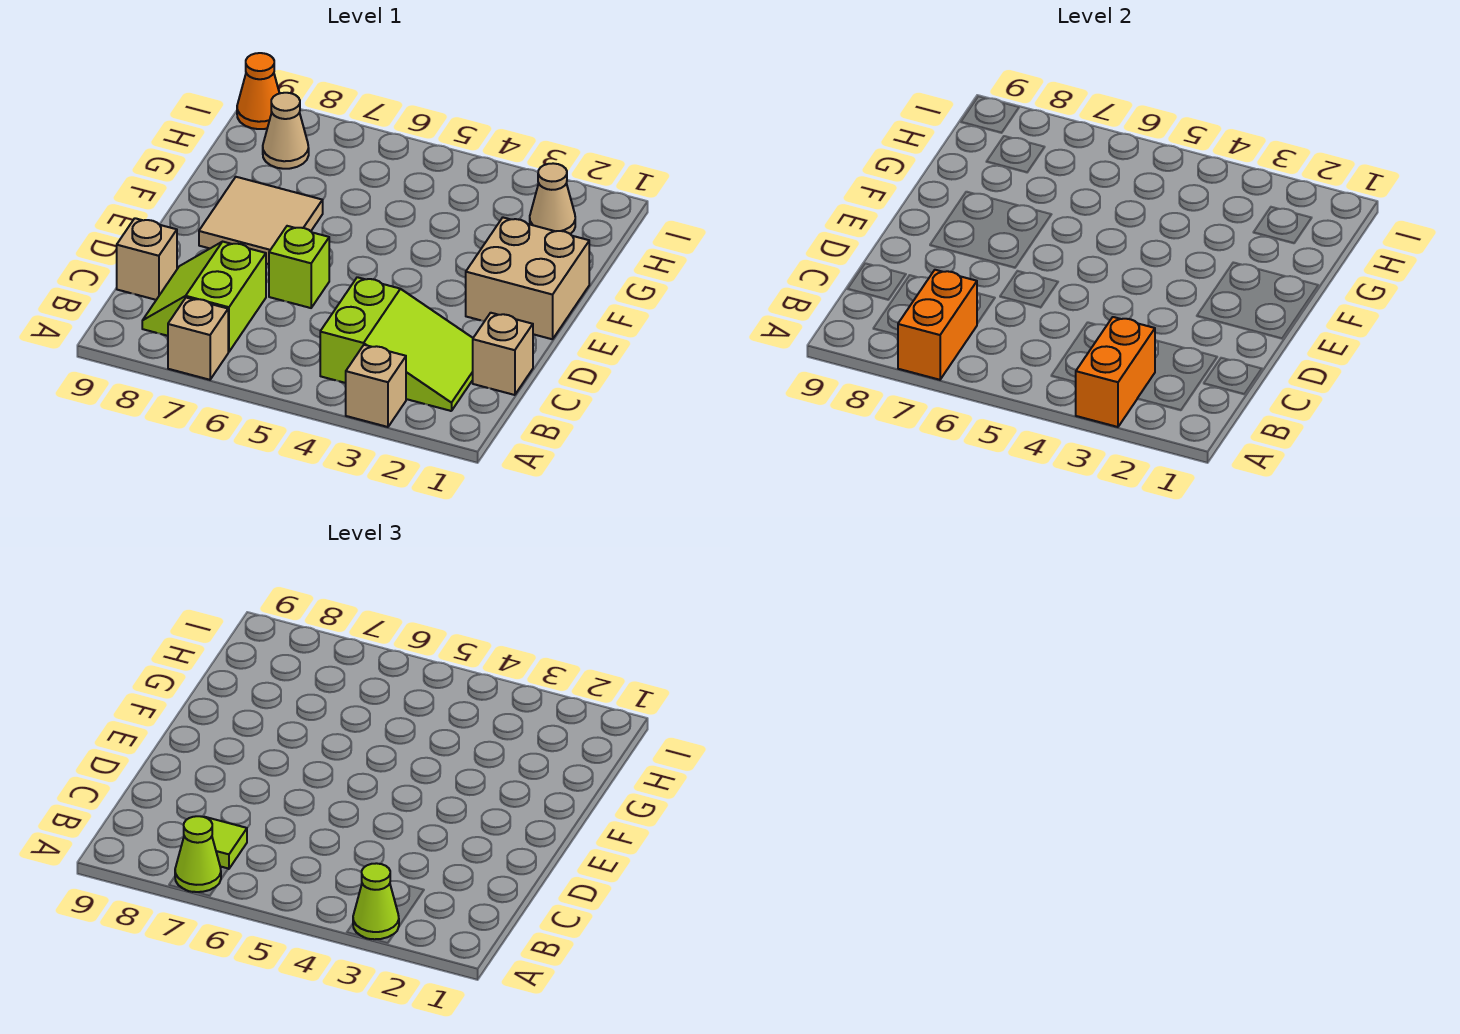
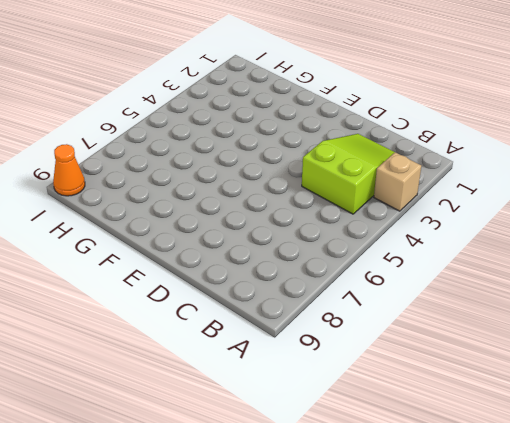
none -> tan 1x1 brick [168,298,228,380]
none -> lime 2x2 slope [142,242,266,352]
none -> tan 1x1 brick [473,313,533,395]

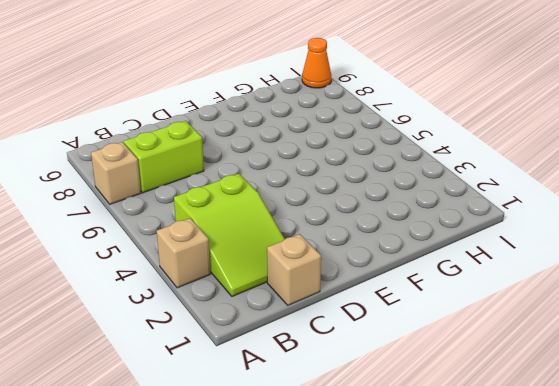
none -> tan 1x1 brick [117,218,177,300]
none -> lime 1x1 brick [269,226,329,308]
none -> tan 2x2 brick [466,218,589,339]

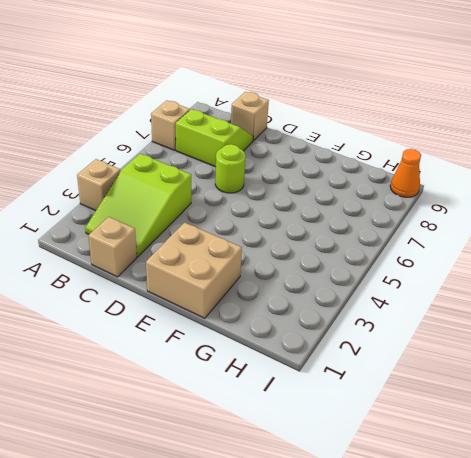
lime 1x1 round brick [215,144,245,193] -> lime 1x1 brick [269,226,329,308]
none -> tan 2x2 tile [199,177,323,264]
none -> tan 1x1 cone [530,163,575,234]
none -> tan 1x1 cone [263,93,309,169]

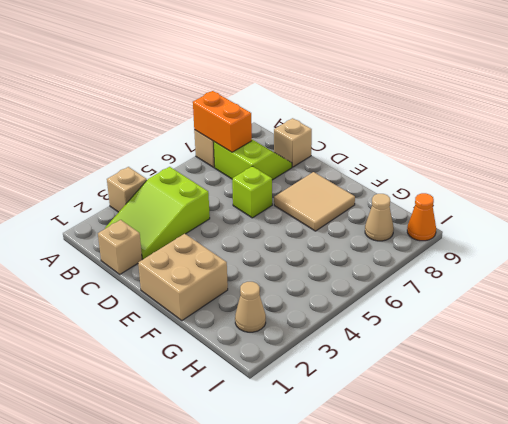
none -> orange 1x2 brick [1076,317,1155,427]
none -> lime 1x1 cone [353,863,399,939]
none -> lime 1x1 cone [175,816,221,892]

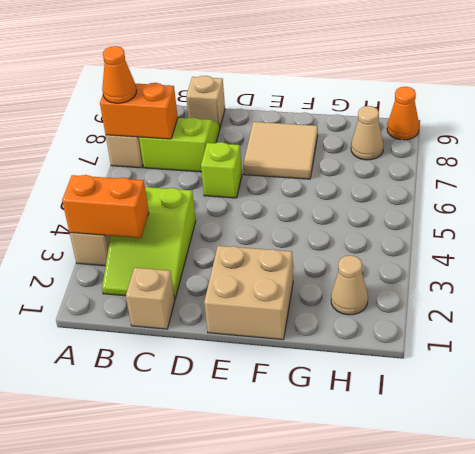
orange 1x1 cone [102,46,137,103] -> lime 1x1 cone [175,816,221,892]
none -> lime 1x1 cone [353,863,399,939]
none -> lime 1x1 tile [205,817,247,869]

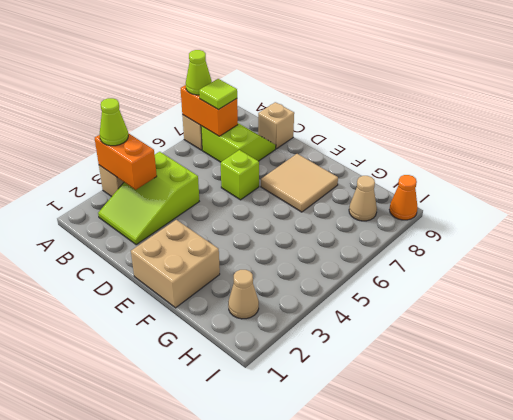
none -> tan 1x1 brick [473,313,533,395]

